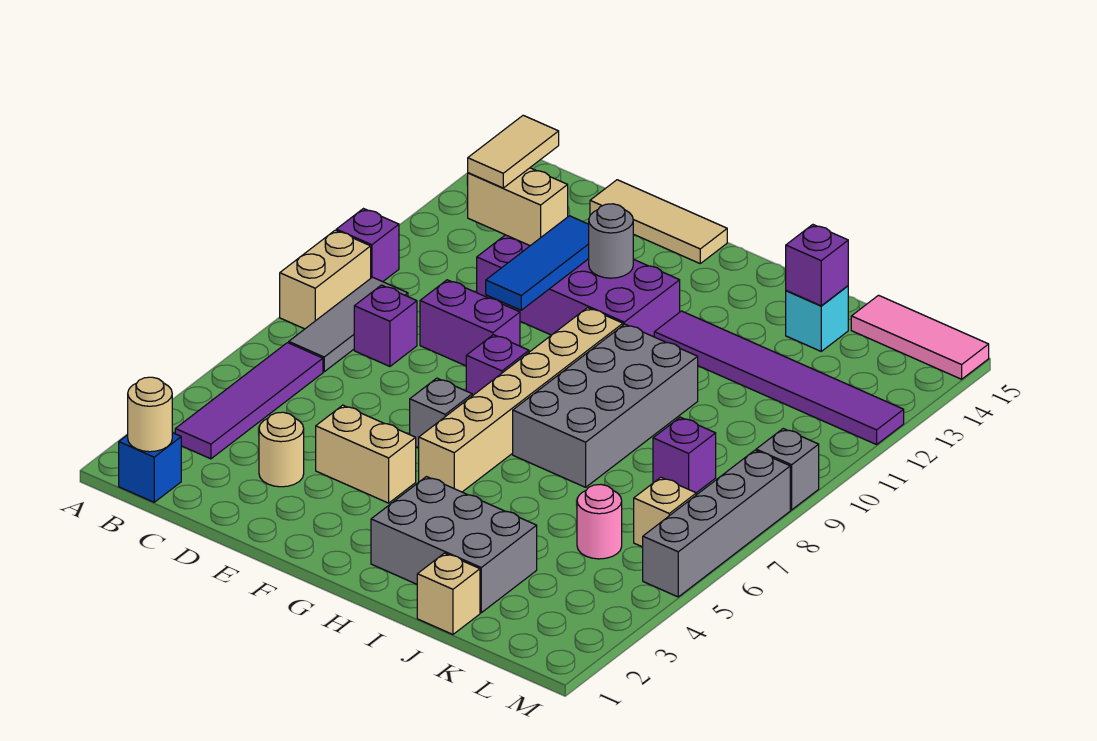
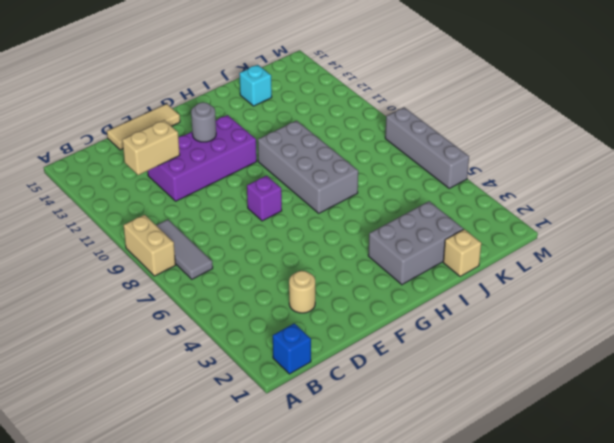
none -> purple 1x1 brick [336,209,399,282]
none -> purple 1x4 tile [175,343,323,459]
none -> purple 1x1 brick [354,285,417,366]
none -> purple 1x2 brick [420,280,520,366]

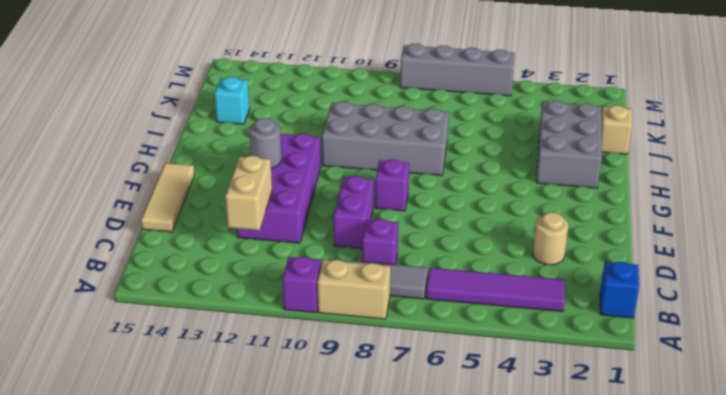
none -> tan 1x2 brick [316,405,416,503]
none -> grey 1x1 brick [410,378,472,448]
none -> tan 1x6 brick [419,308,623,492]
none -> purple 1x6 tile [654,311,904,445]

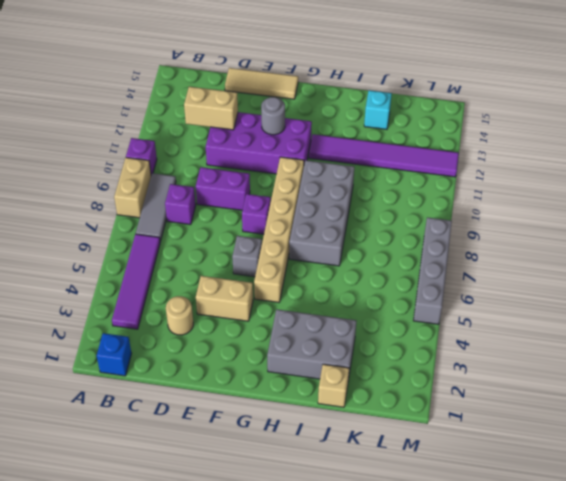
none -> pink 1x1 round brick [577,485,622,559]
none -> purple 1x1 brick [653,417,716,493]
none -> pink 1x3 tile [851,295,989,379]
none -> tan 1x1 brick [634,477,696,547]

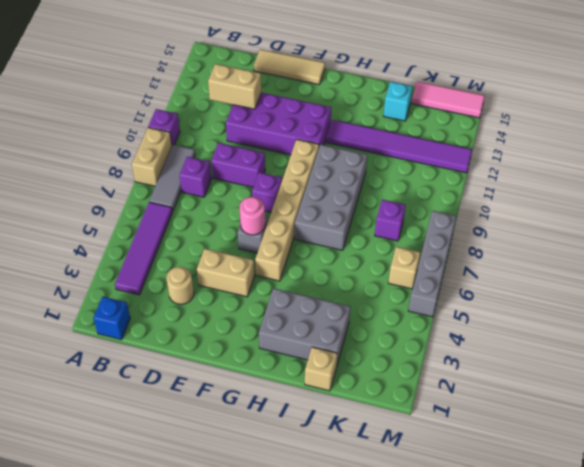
pink 1x1 round brick [239,197,265,235] -> pink 1x1 round brick moved to [577,485,622,559]
none -> grey 1x1 brick [756,429,819,510]
none -> tan 1x1 round brick [128,377,172,452]
none -> blue 1x3 tile [486,216,589,310]
none -> grey 1x1 round brick [589,204,633,278]

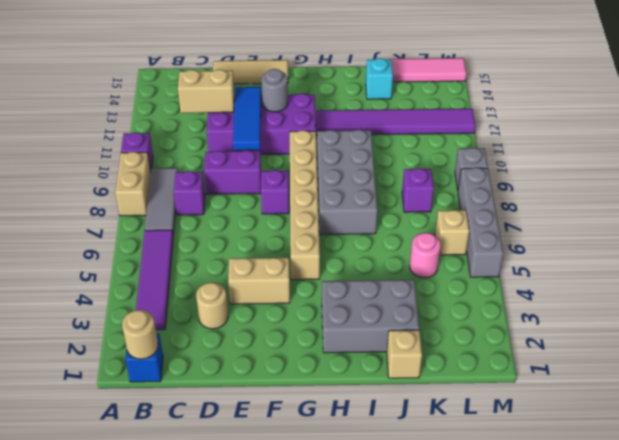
none -> grey 1x1 brick [410,378,472,448]
none -> purple 1x1 brick [786,225,848,306]
none -> tan 1x2 tile [468,115,559,188]

